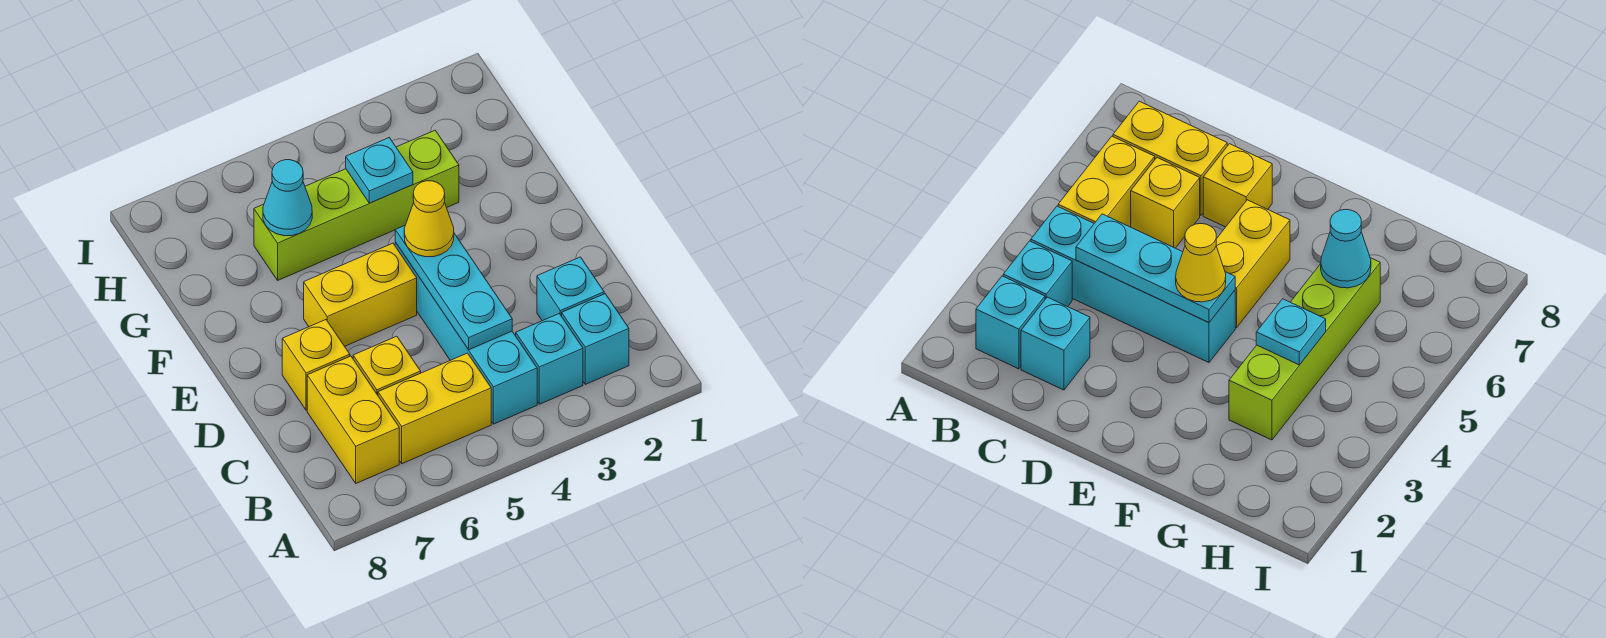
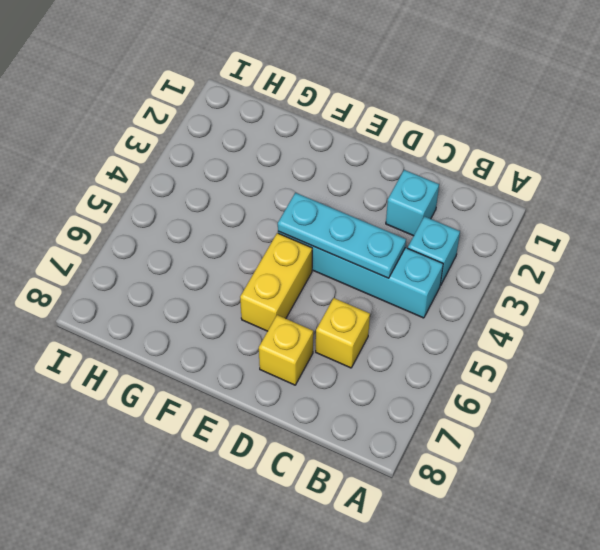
none -> cyan 1x1 brick [562,294,629,384]
none -> yellow 1x2 brick [378,353,491,464]
none -> yellow 1x2 brick [307,356,399,483]

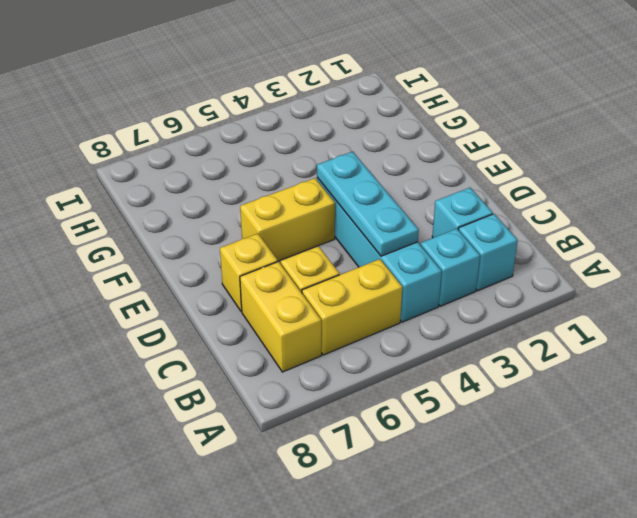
none -> lime 1x4 brick [254,130,459,280]
none -> cyan 1x1 plate [346,138,413,203]
none -> cyan 1x1 cone [263,160,312,236]

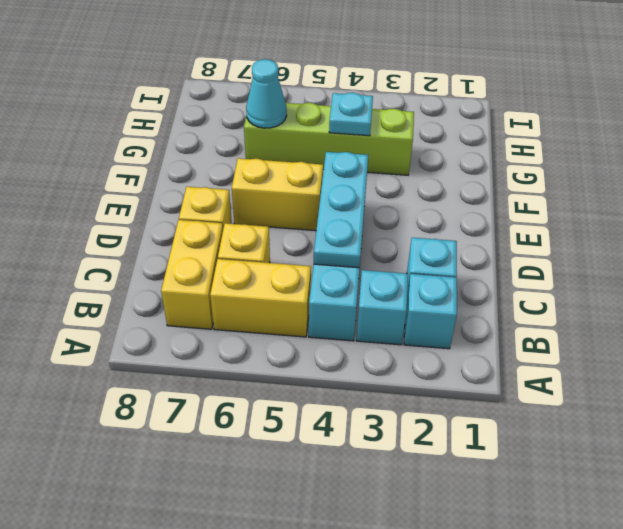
none -> yellow 1x1 cone [404,181,454,257]

